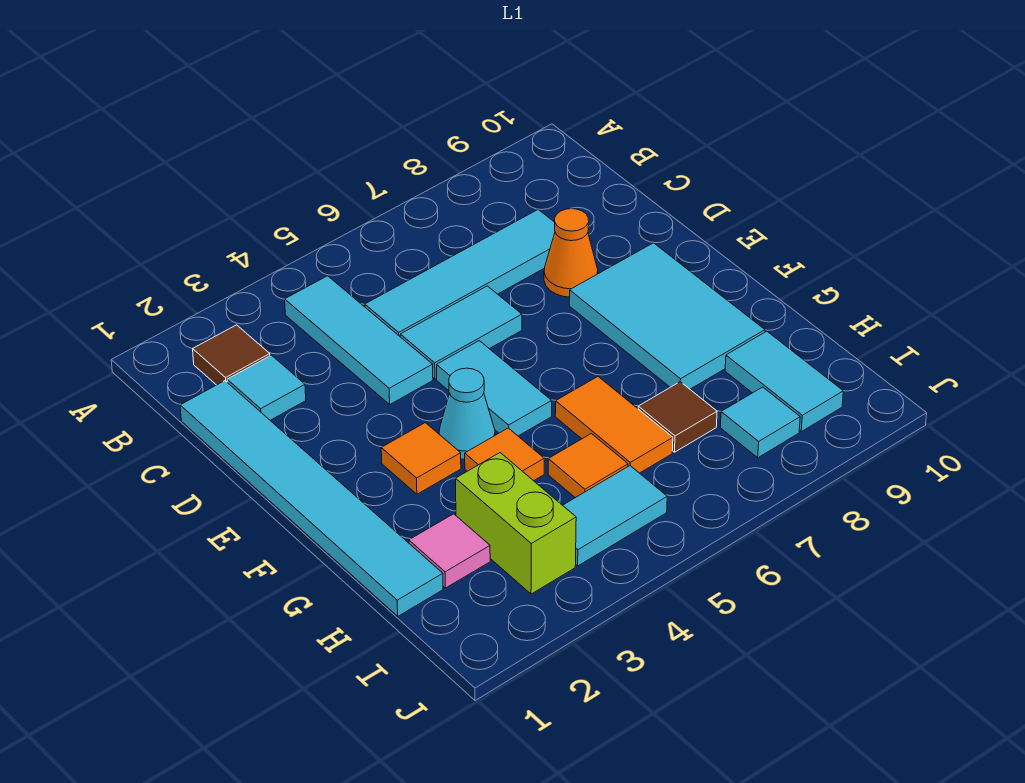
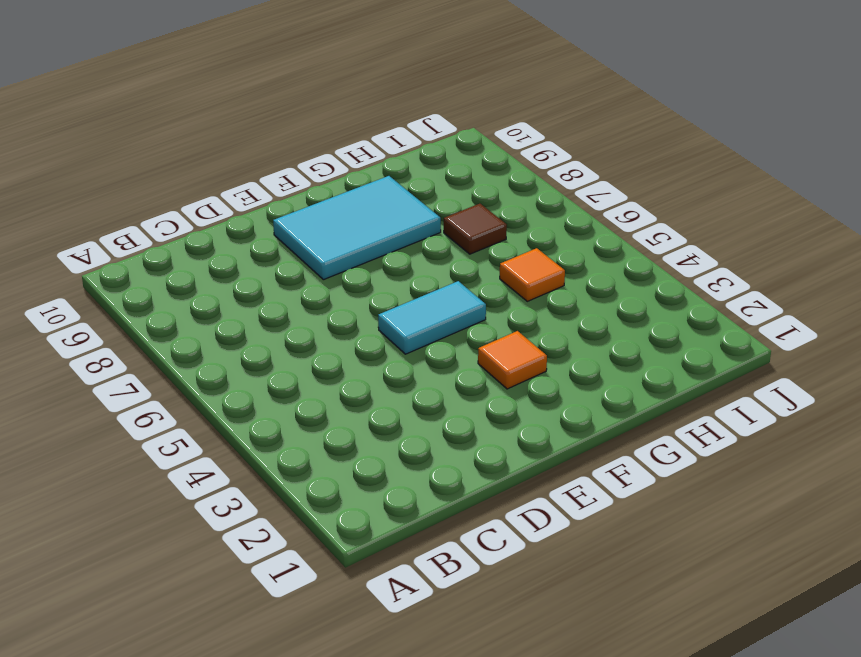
none -> brown 1x1 tile [193,325,270,385]
none -> cyan 1x3 tile [285,276,433,404]
none -> cyan 1x6 tile [180,381,443,616]

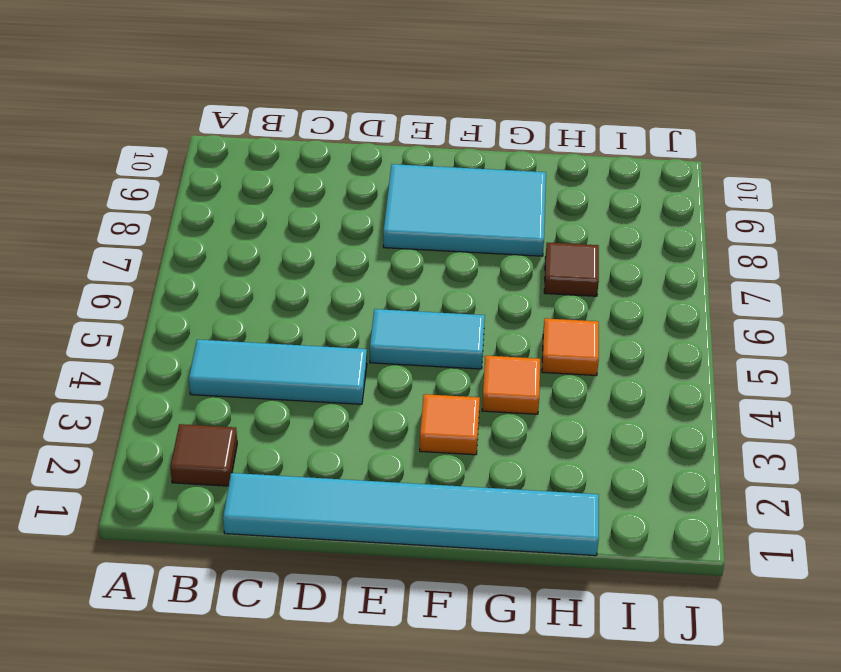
none -> cyan 1x1 tile [227,355,306,420]
none -> cyan 1x4 tile [365,209,555,336]
none -> cyan 1x2 tile [400,286,522,379]

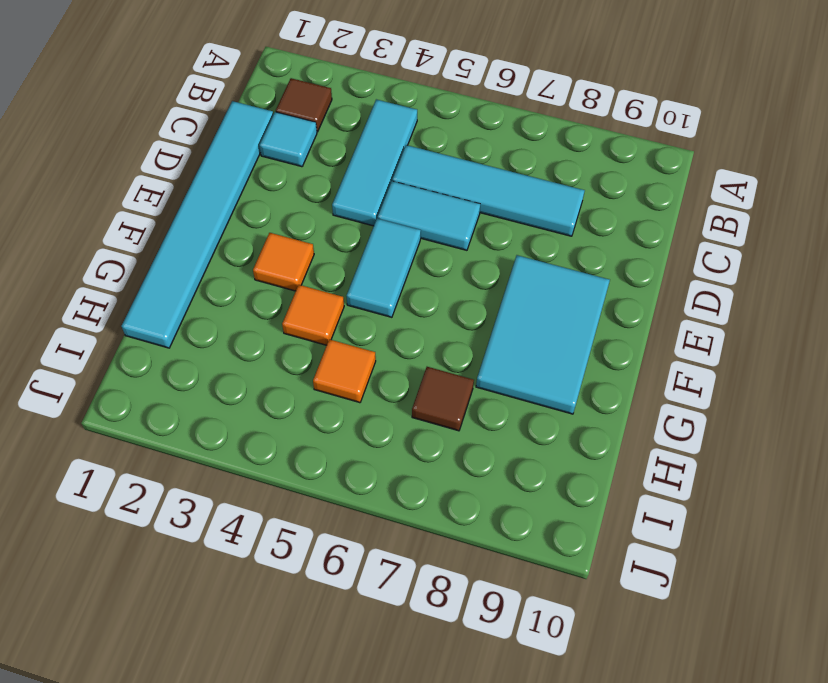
none -> orange 1x1 cone [544,209,598,297]
none -> cyan 1x1 cone [439,368,495,459]
none -> orange 1x2 tile [555,377,673,473]

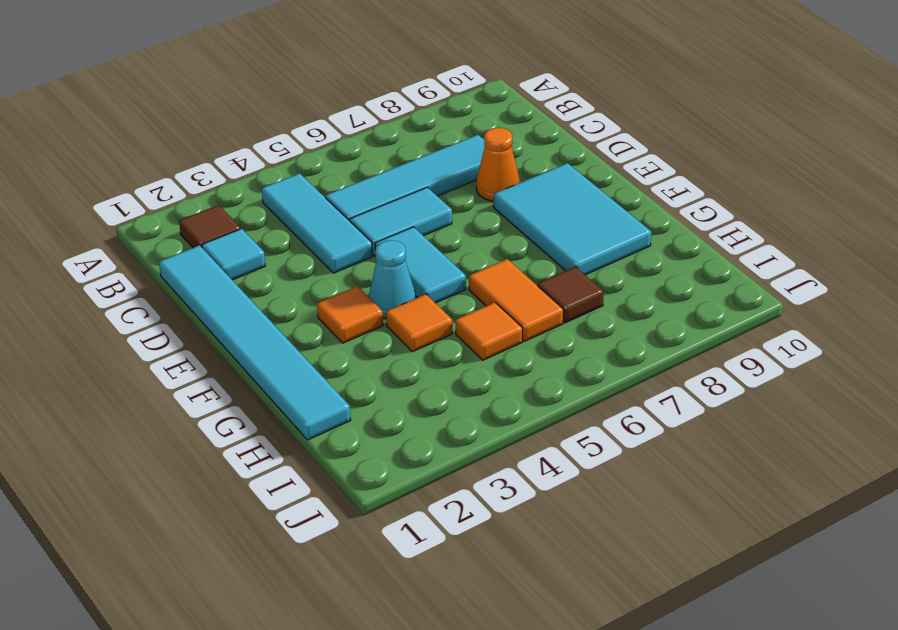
none -> pink 1x1 tile [409,514,490,588]
none -> lime 1x2 brick [456,453,576,594]
none -> cyan 1x2 tile [725,331,843,431]

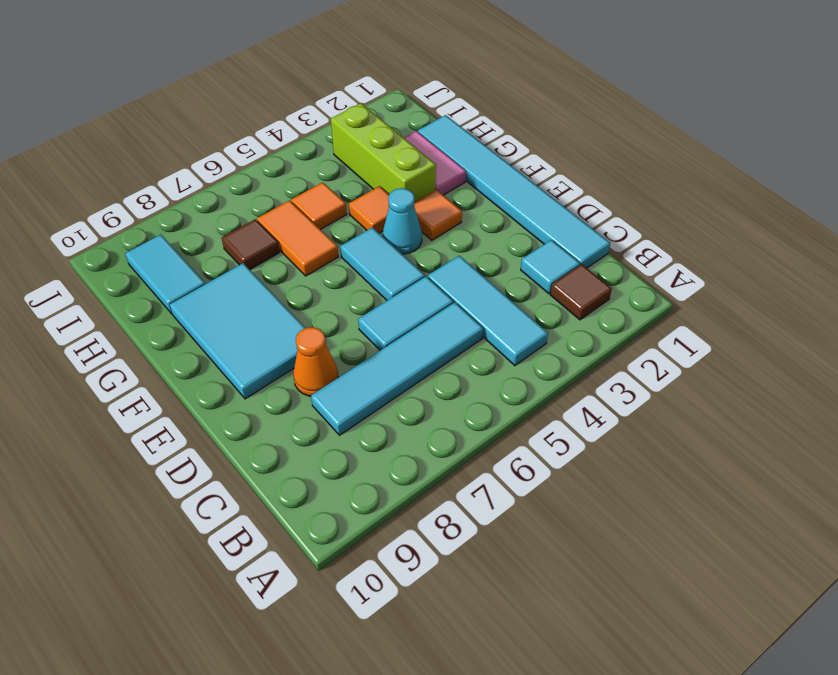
pink 1x2 tile [404,131,466,195] -> pink 1x1 tile [409,514,490,588]
lime 1x3 brick [331,103,436,203] -> lime 1x2 brick [456,453,576,594]
none -> cyan 1x2 tile [563,466,667,566]
none -> cyan 1x1 tile [720,387,800,458]

